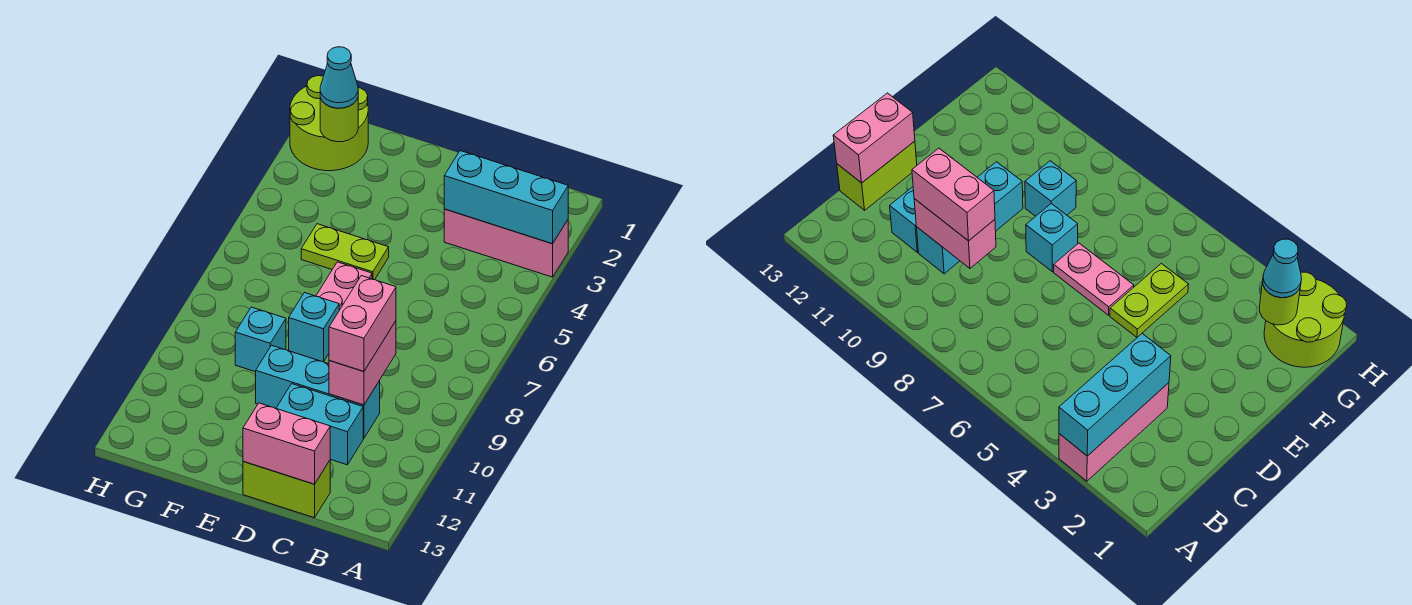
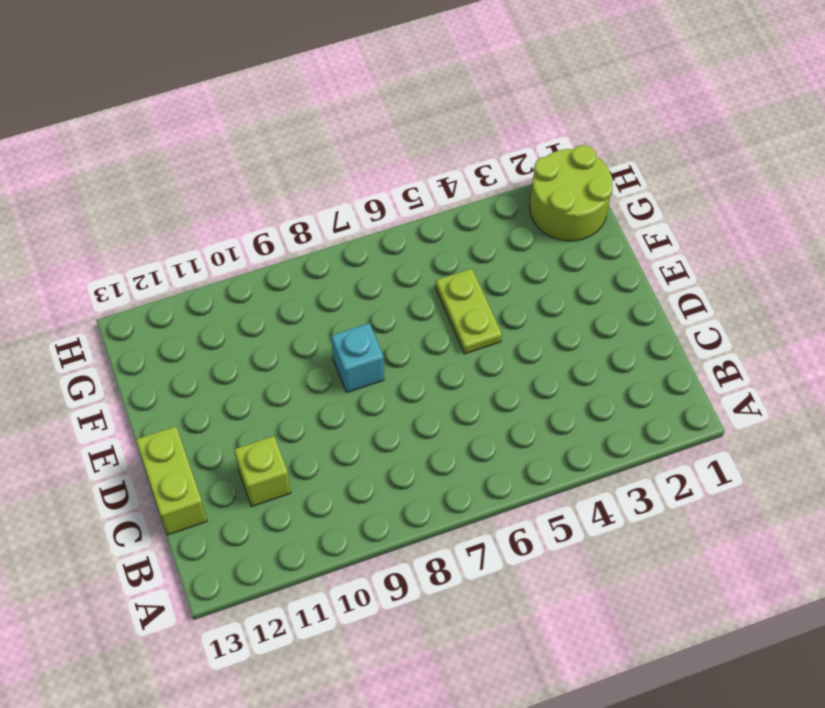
lime 1x1 brick [234,436,291,507] -> cyan 1x2 brick [276,384,363,465]
none -> pink 1x3 brick [444,209,568,277]
none -> cyan 1x3 brick [256,345,380,438]
none -> pink 1x2 plate [316,262,372,310]

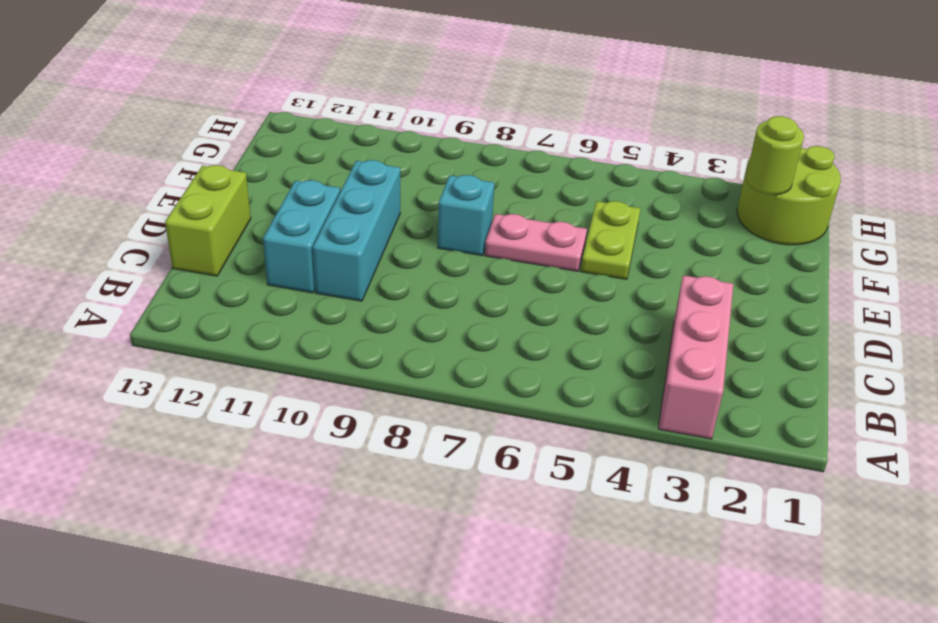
none -> cyan 1x1 brick [235,307,286,372]
none -> cyan 1x3 brick [444,151,568,244]
none -> pink 1x2 brick [329,321,396,405]

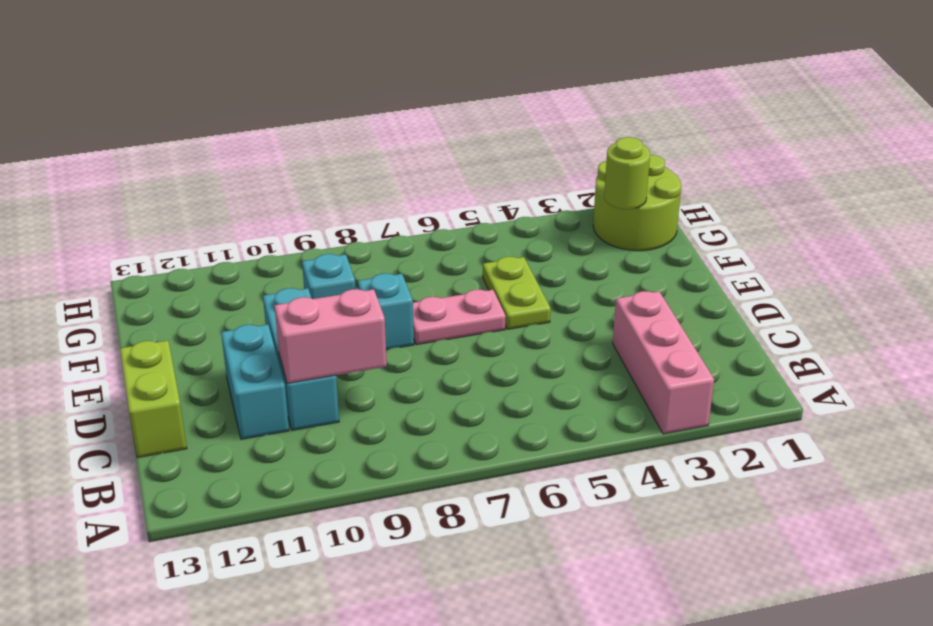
none -> cyan 1x3 brick [444,151,568,244]
none -> pink 1x2 brick [243,403,330,484]
none -> pink 1x2 brick [329,276,396,371]

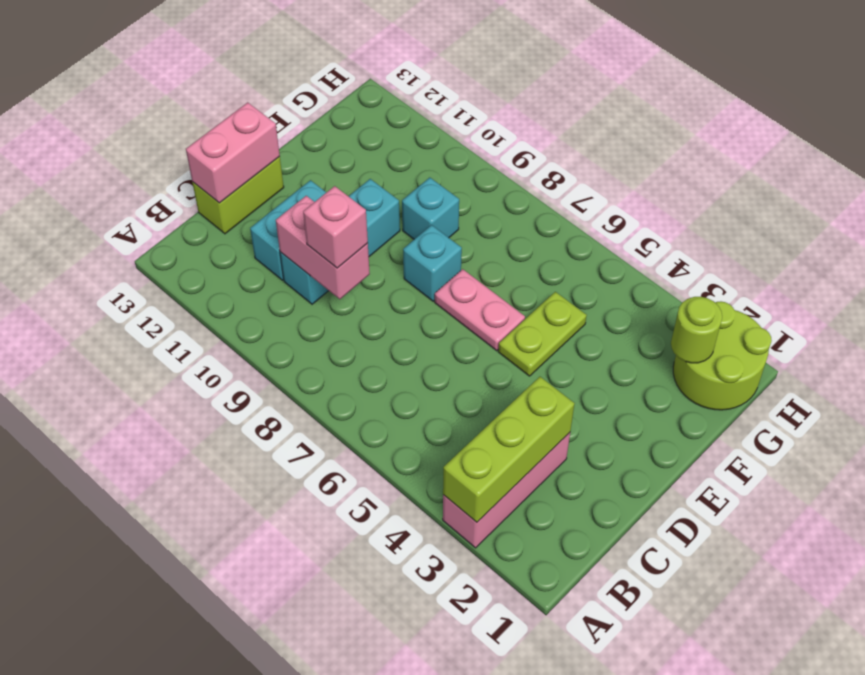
lime 1x3 brick [443,377,575,522] -> cyan 1x3 brick [444,151,568,244]
pink 1x1 brick [303,186,368,268] -> pink 1x2 brick [329,276,396,371]
none -> cyan 1x1 cone [320,47,358,108]

